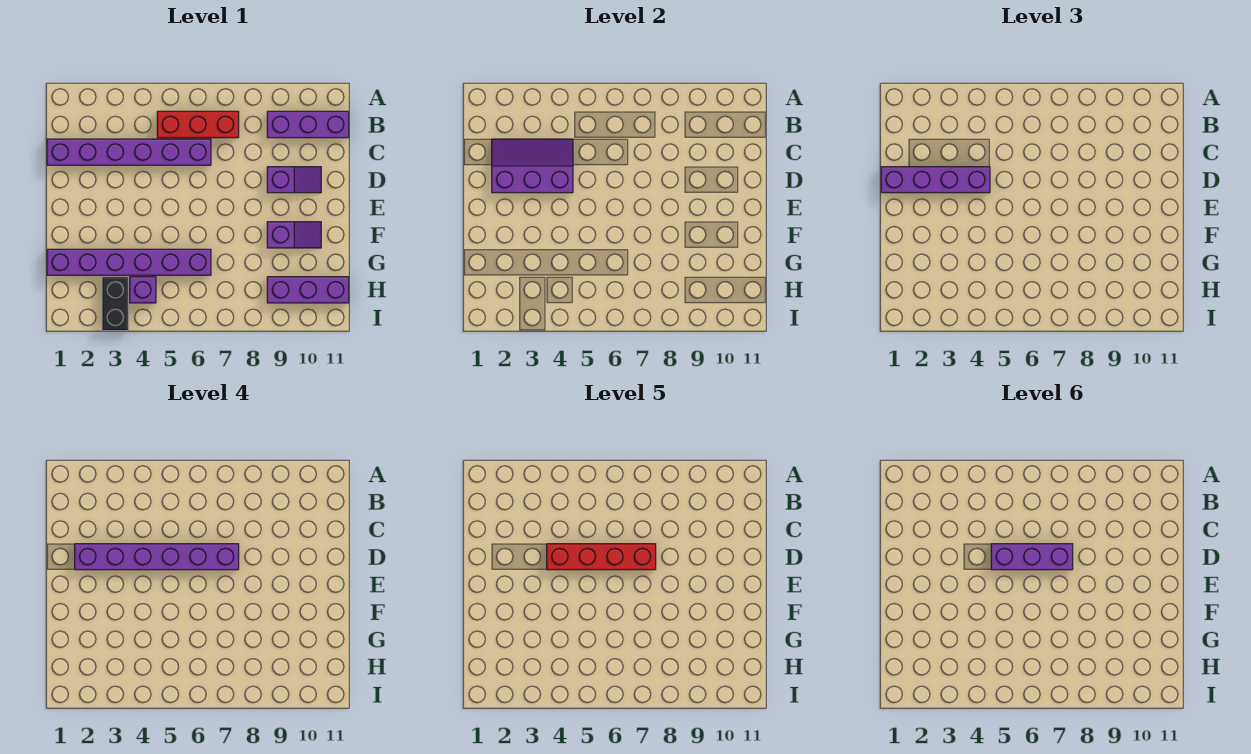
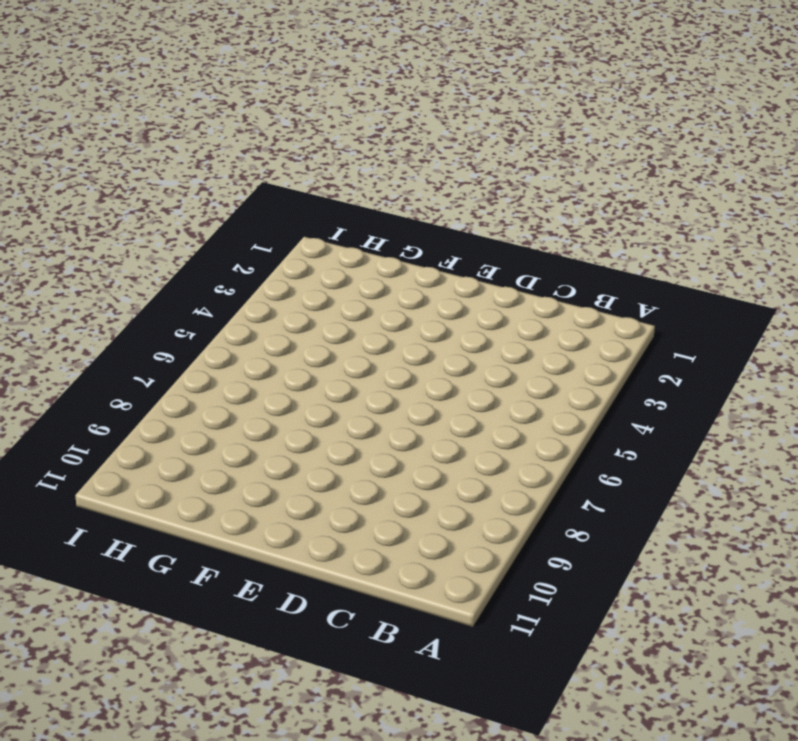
none -> red 1x3 brick [157,111,239,138]
none -> purple 1x3 brick [267,111,349,138]
none -> purple 1x6 brick [47,139,211,165]

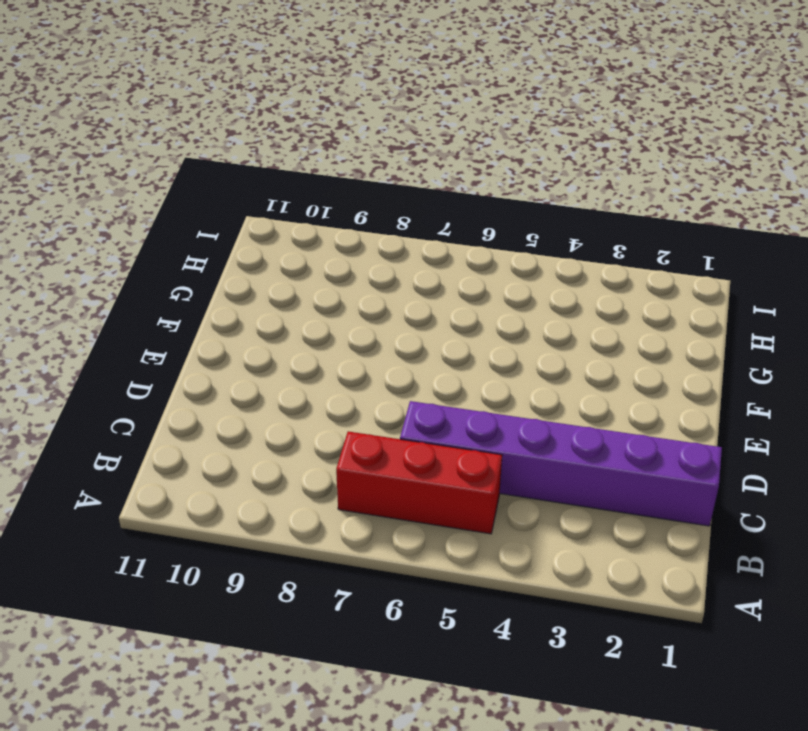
none -> purple 1x3 brick [267,111,349,138]
none -> purple 1x2 slope [267,167,321,193]
none -> purple 1x2 slope [267,222,321,248]

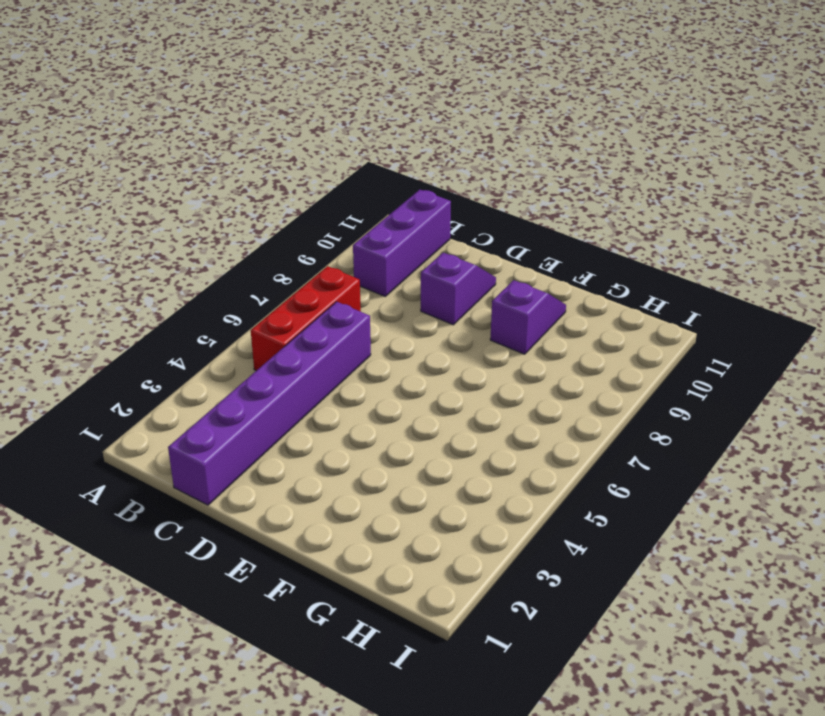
none -> purple 1x6 brick [47,249,211,275]
none -> black 1x2 brick [102,277,128,331]
none -> purple 1x1 brick [130,277,156,303]

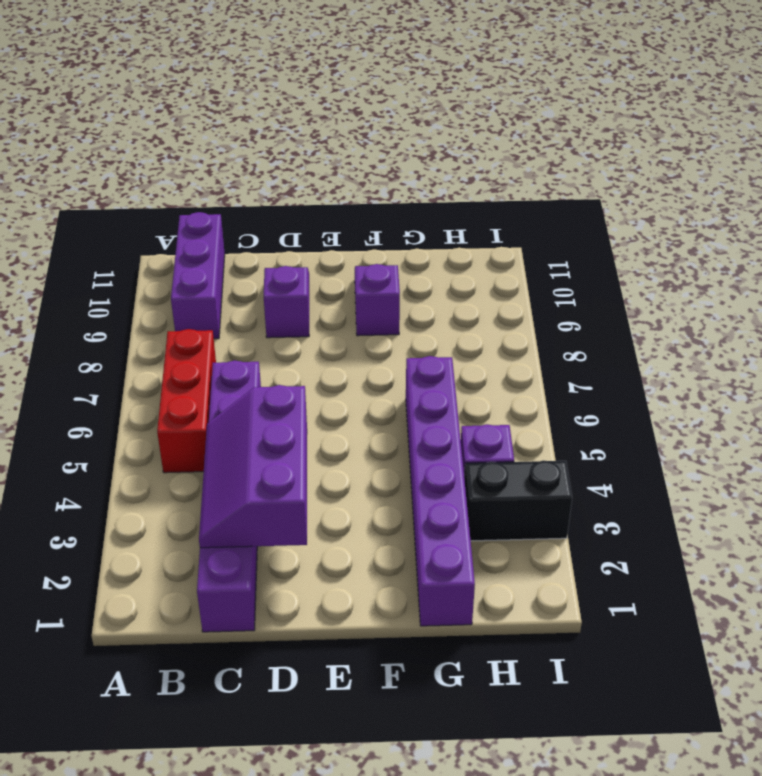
none -> purple 1x3 brick [267,277,349,303]
none -> purple 1x4 brick [881,167,990,193]
none -> purple 1x6 brick [75,544,239,570]

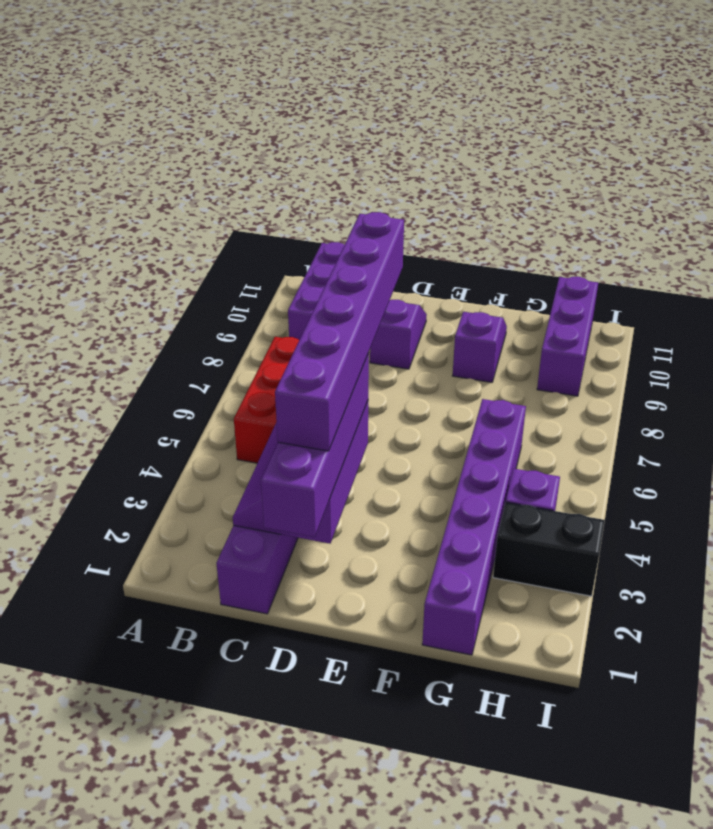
none -> red 1x4 brick [547,544,656,570]
none -> purple 1x3 brick [991,544,1073,570]

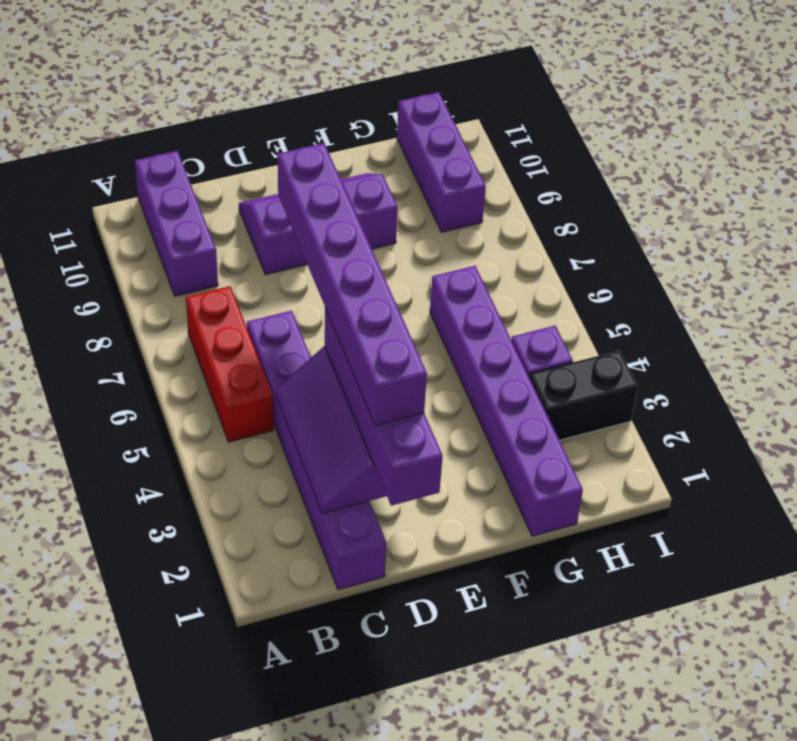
none -> red 1x4 brick [547,544,656,570]
none -> purple 1x3 brick [991,544,1073,570]

